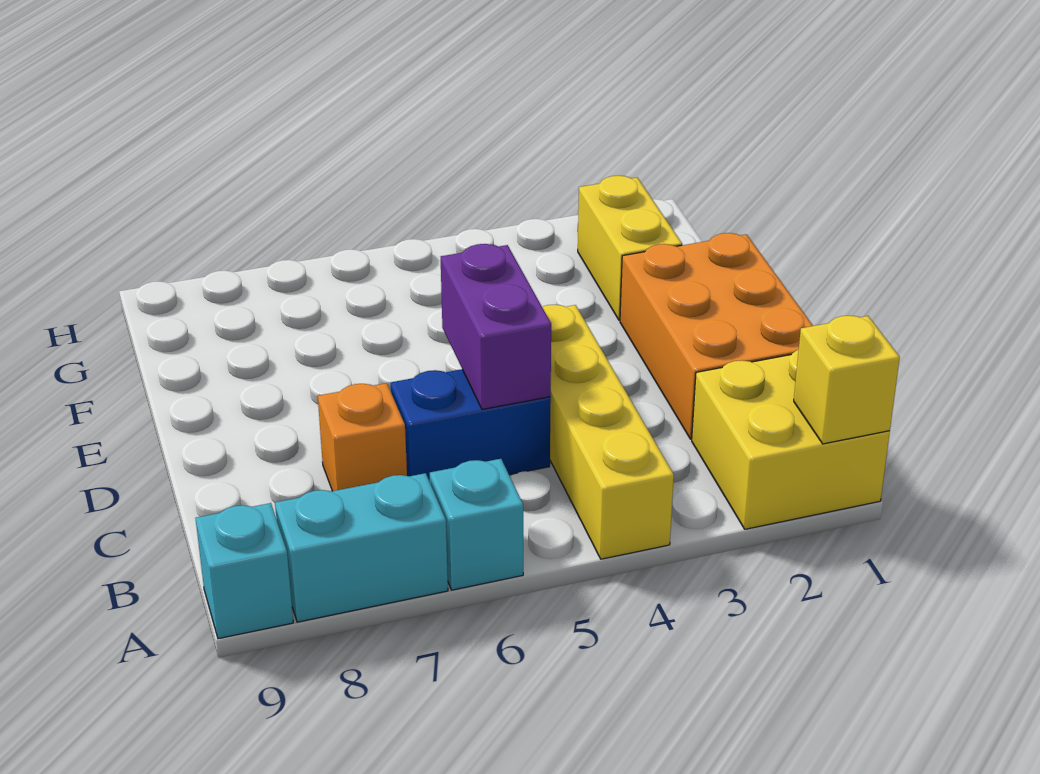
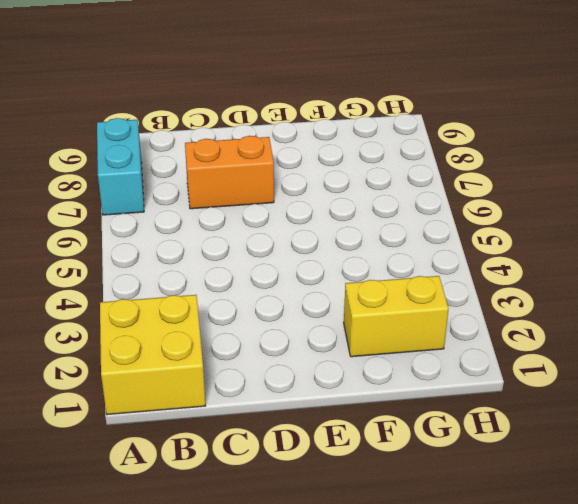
orange 1x2 brick [185,136,274,209] -> orange 1x1 brick [318,383,407,491]
none -> yellow 1x4 brick [542,305,674,559]
none -> cyan 1x1 brick [430,459,523,590]

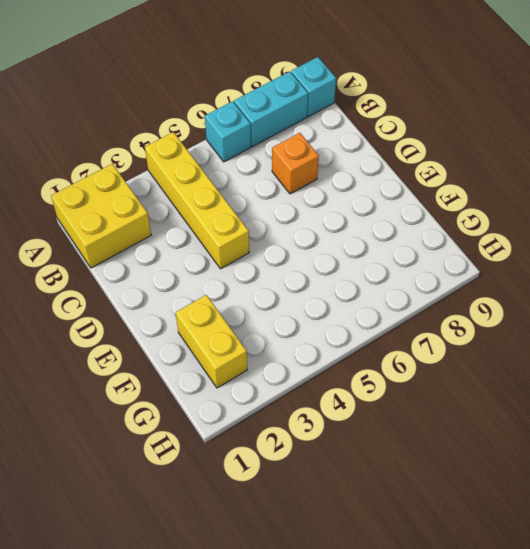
none -> orange 2x3 brick [620,233,813,439]
none -> blue 1x2 brick [391,369,551,481]

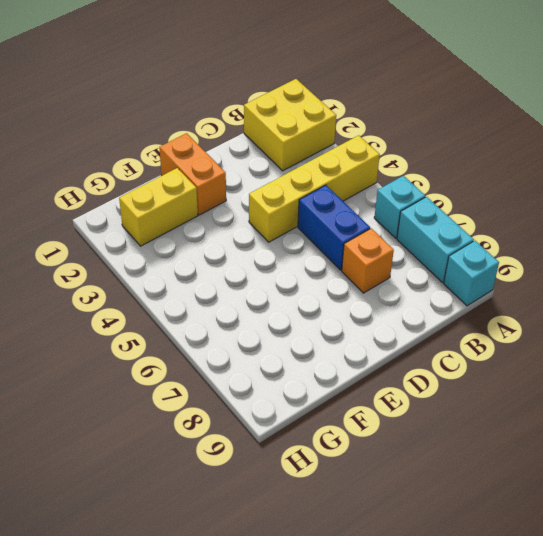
orange 1x2 brick [159,133,226,215] -> orange 2x3 brick [620,233,813,439]
none -> yellow 1x1 brick [794,316,900,444]
none -> purple 1x2 brick [441,244,551,409]

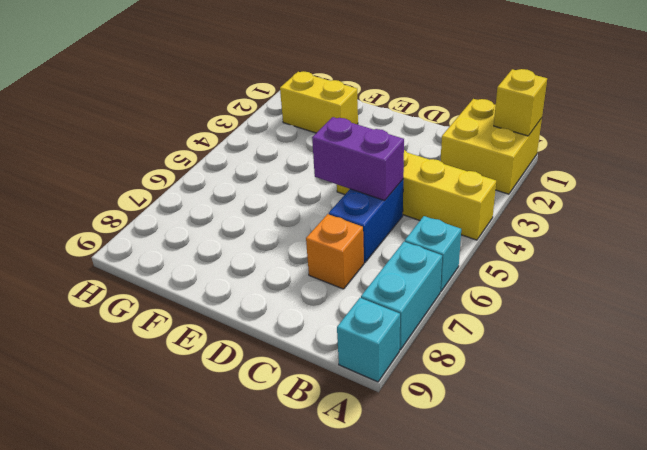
none -> orange 2x3 brick [620,233,813,439]

